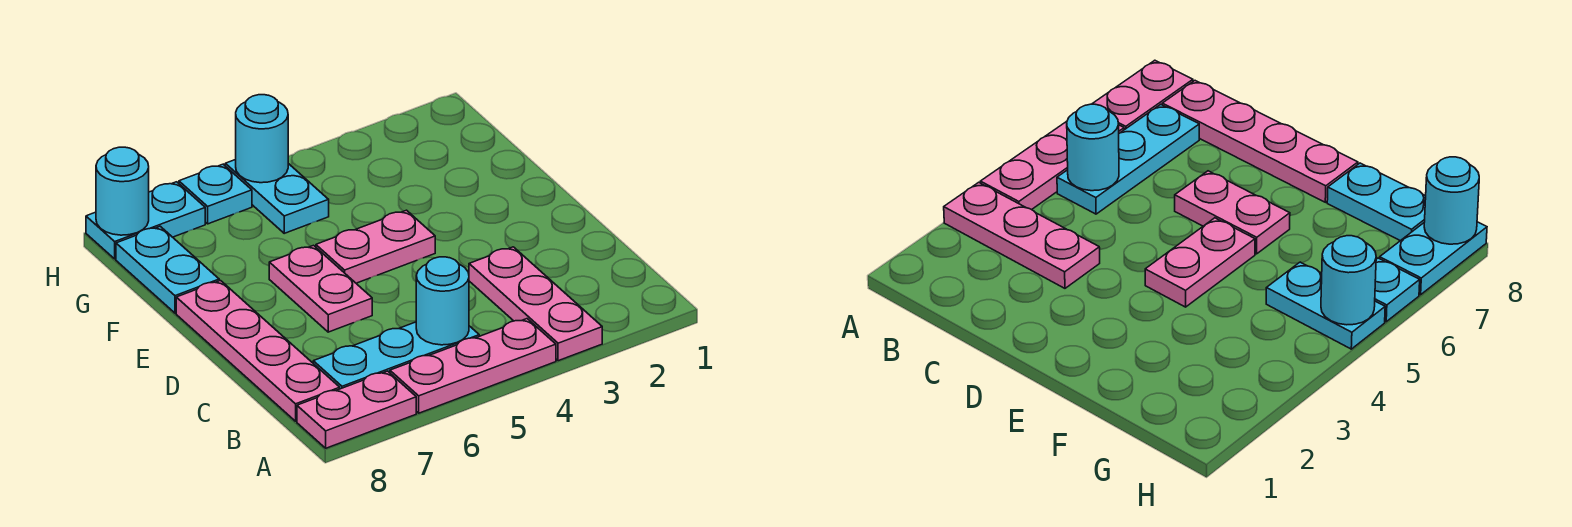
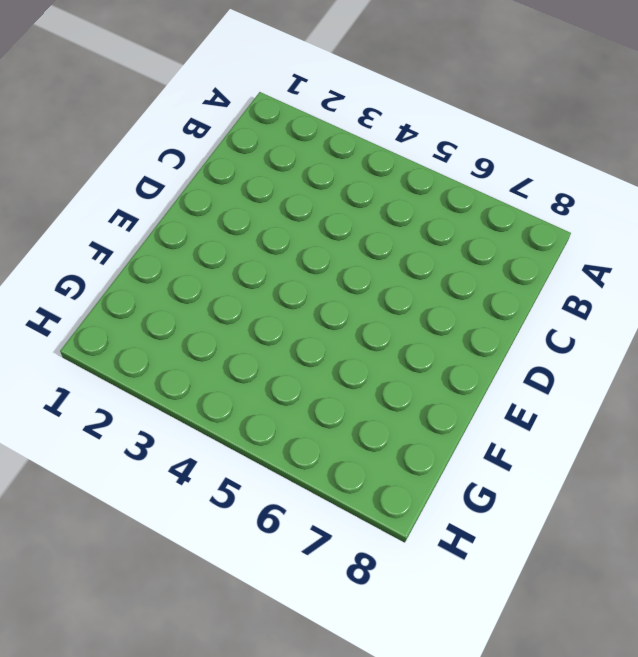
none -> pink 1x3 plate [469,247,602,361]
none -> pink 1x3 plate [390,319,556,413]
none -> pink 1x2 plate [297,371,416,448]

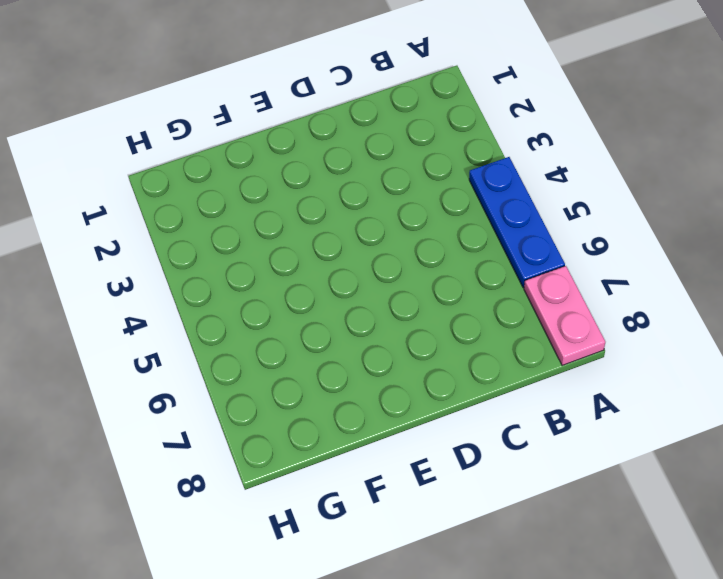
blue 1x3 plate [469,157,565,288] -> pink 1x3 plate [390,319,556,413]
none -> pink 1x3 plate [469,247,602,361]
none -> cyan 1x3 plate [313,322,479,389]
none -> pink 1x4 plate [176,281,340,421]

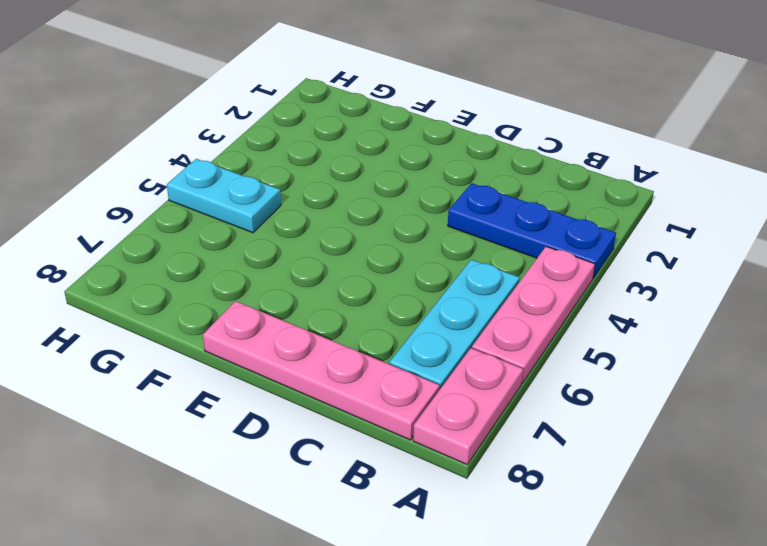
blue 1x3 plate [448,183,616,278] -> pink 1x3 plate [469,247,602,361]
none -> pink 1x2 plate [269,245,372,332]
none -> pink 1x2 plate [316,210,435,283]
none -> cyan 1x2 plate [116,226,219,313]

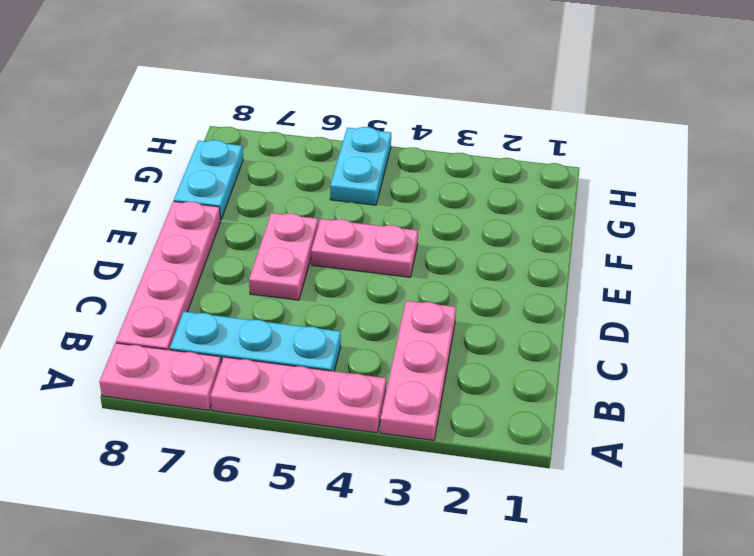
none -> cyan 1x1 plate [179,164,252,224]
none -> cyan 1x2 plate [86,182,205,259]
none -> cyan 1x1 round brick [416,257,469,345]

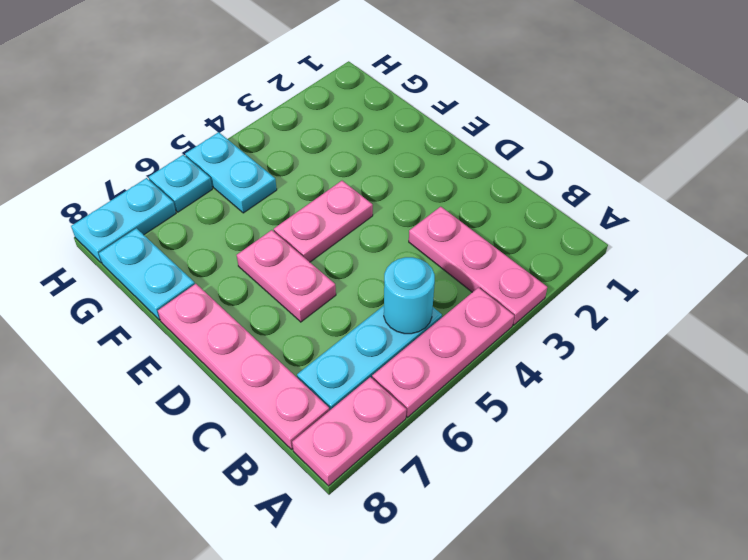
none -> cyan 1x1 round brick [236,95,288,183]
none -> cyan 1x1 round brick [96,147,149,235]

